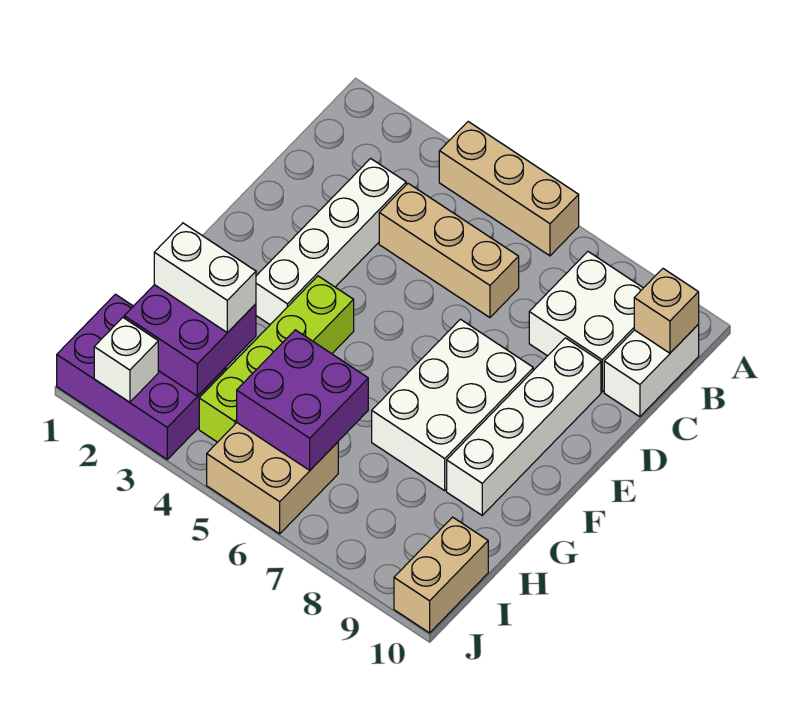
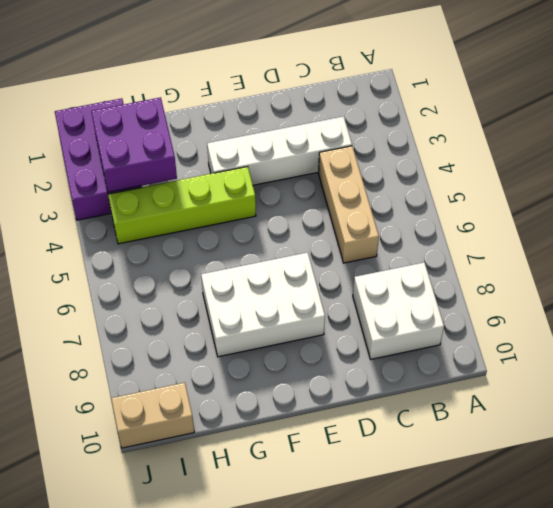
none -> tan 1x3 brick [439,122,579,256]
none -> white 1x2 brick [604,325,699,417]
none -> white 1x4 brick [447,338,601,515]

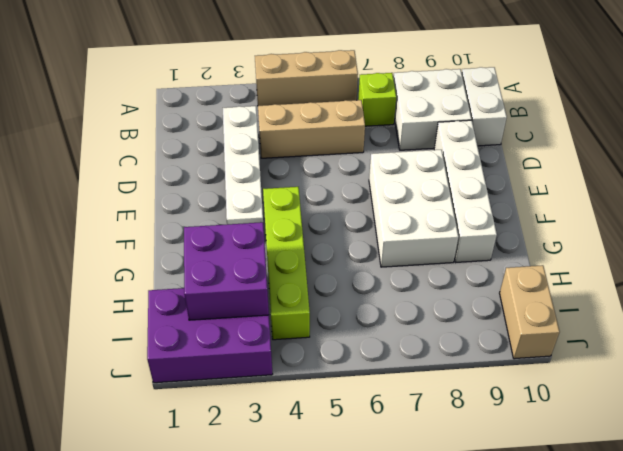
lime 1x1 brick [358,73,396,126] -> none
none -> tan 2x2 brick [207,423,338,534]
none -> tan 1x1 brick [634,269,699,353]
none -> purple 2x2 brick [237,330,368,470]

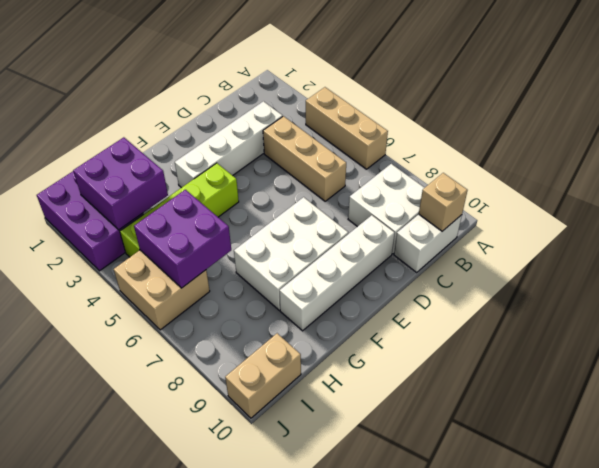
none -> white 1x1 brick [94,318,158,402]
none -> white 1x2 brick [154,223,256,333]

